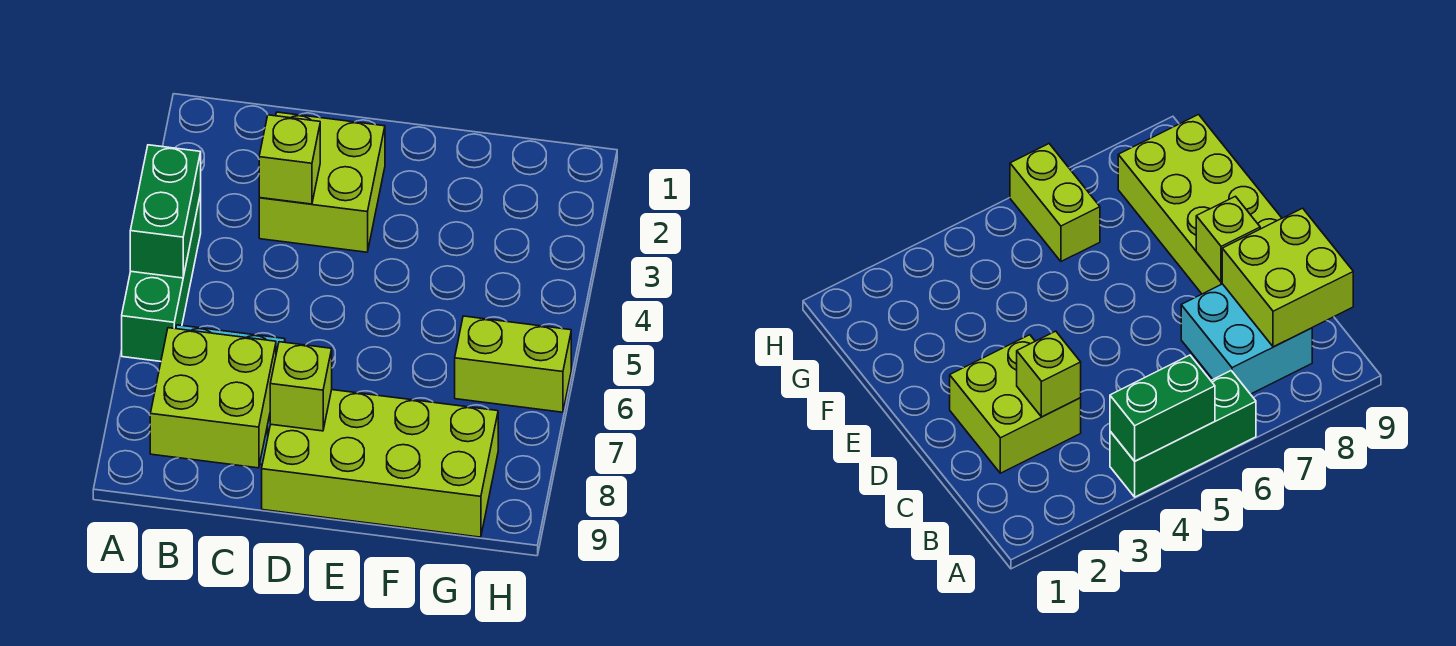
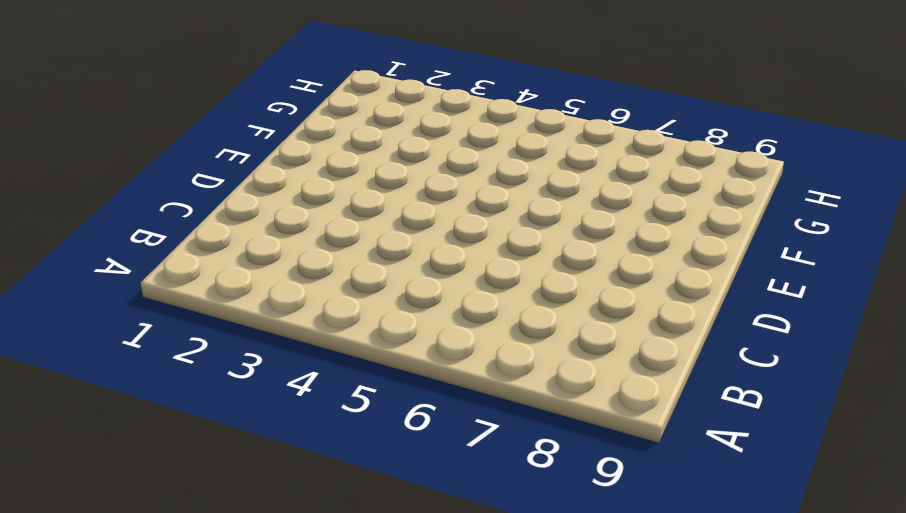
none -> green 1x3 brick [122,193,201,361]
none -> cyan 2x2 brick [1181,284,1312,394]

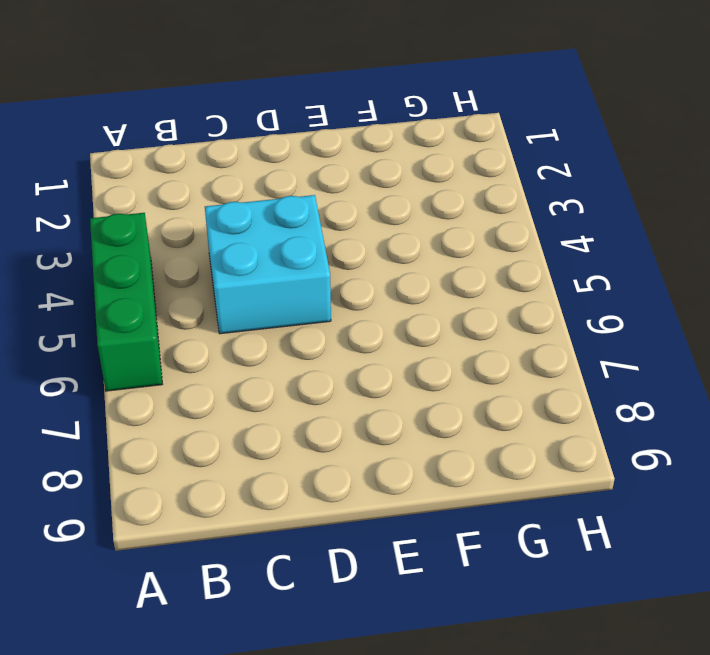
cyan 2x2 brick [205,195,331,334] -> cyan 2x2 brick moved to [1181,284,1312,394]
none -> lime 2x2 brick [259,112,385,252]
none -> lime 2x4 brick [262,390,498,537]

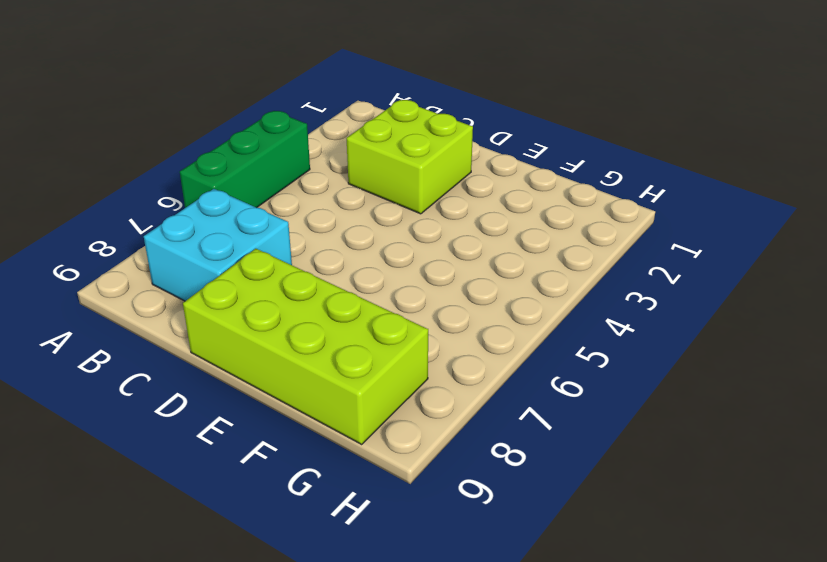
none -> lime 1x2 brick [455,316,571,412]
none -> green 1x2 brick [130,145,201,278]

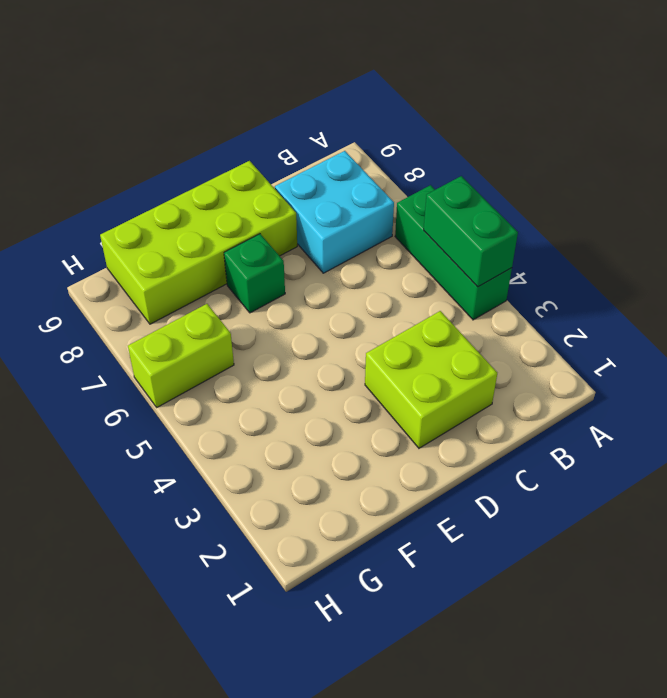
green 1x1 brick [224,234,285,313] -> none
none -> lime 2x2 brick [150,328,276,468]
none -> lime 1x1 brick [259,115,320,204]

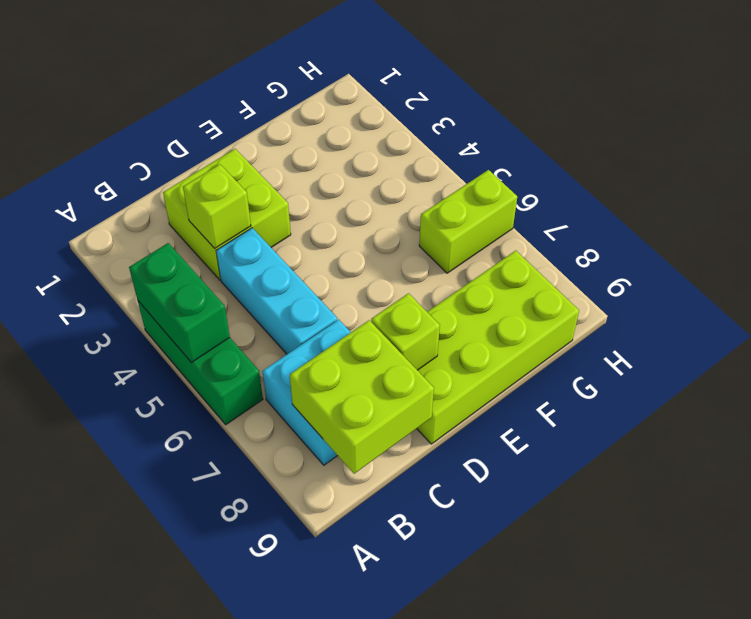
cyan 1x3 brick [216,228,337,354] -> none

